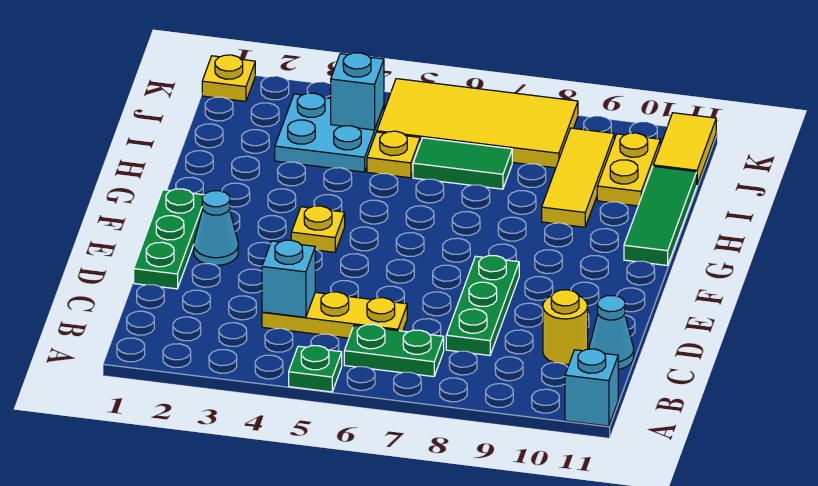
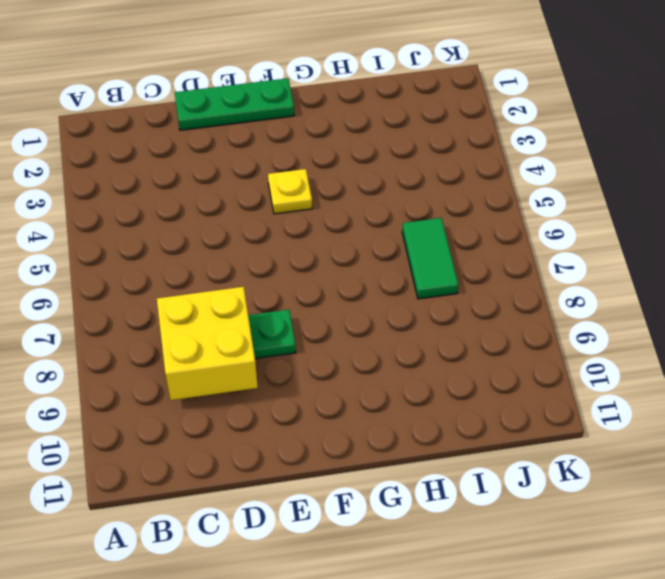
yellow 2x2 brick [157,287,258,400] -> none
none -> green 1x1 plate [289,346,342,392]
none -> cyan 1x1 brick [565,349,618,426]
none -> green 1x2 plate [344,324,444,377]

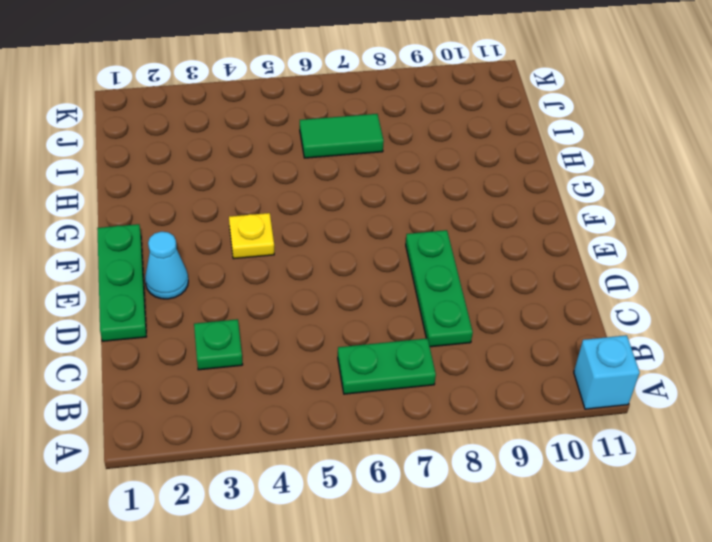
green 1x1 plate [194,319,243,370] -> green 1x1 plate moved to [289,346,342,392]
none -> yellow 1x3 plate [262,292,407,338]
none -> yellow 1x1 round brick [543,290,588,364]
none -> cyan 1x1 cone [589,296,634,369]

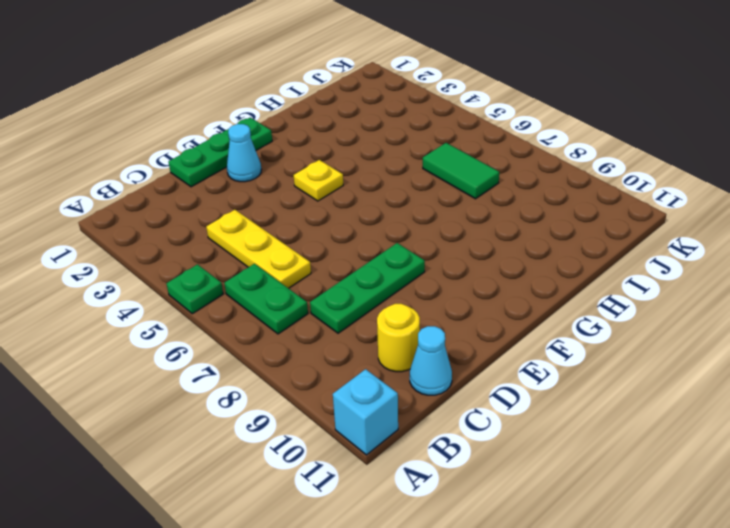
none -> green 1x3 tile [624,166,697,266]
none -> yellow 1x3 tile [542,128,614,227]
none -> cyan 2x2 plate [275,93,384,172]

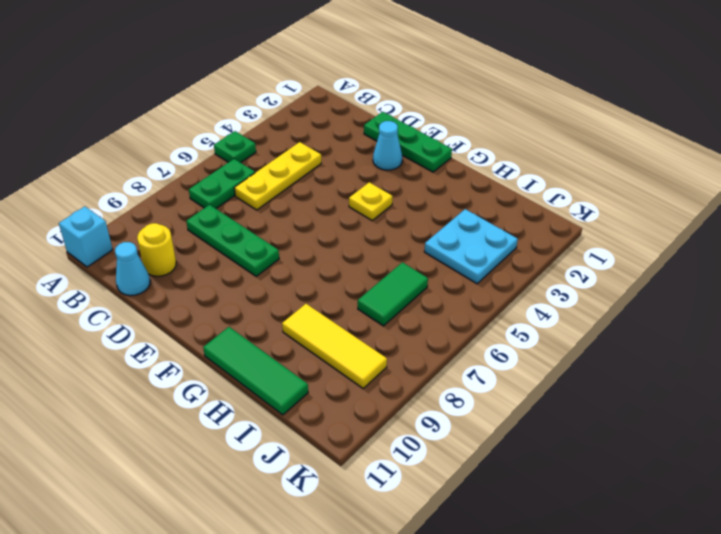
none -> yellow 1x1 plate [367,131,420,178]
none -> yellow 1x2 plate [597,133,660,206]
none -> yellow 2x4 tile [377,79,578,168]

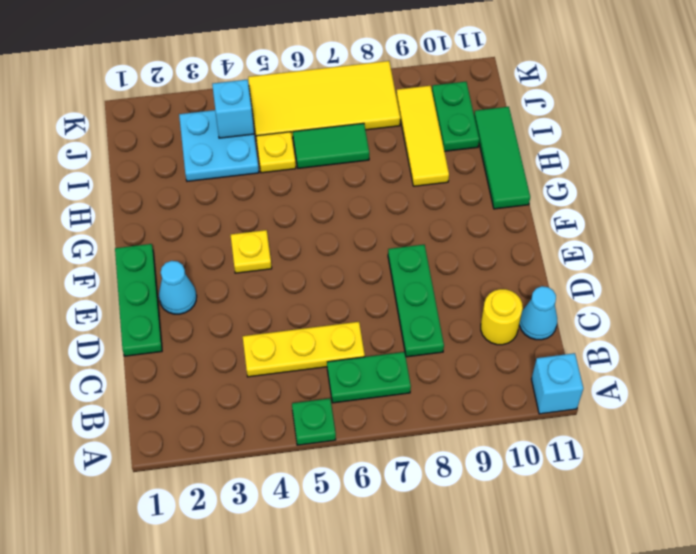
green 1x2 plate [432,82,479,151] -> yellow 1x2 plate [597,133,660,206]
none -> yellow 1x2 tile [653,113,716,184]
none -> yellow 1x1 plate [202,55,255,101]
none -> cyan 1x1 brick [262,240,315,317]

